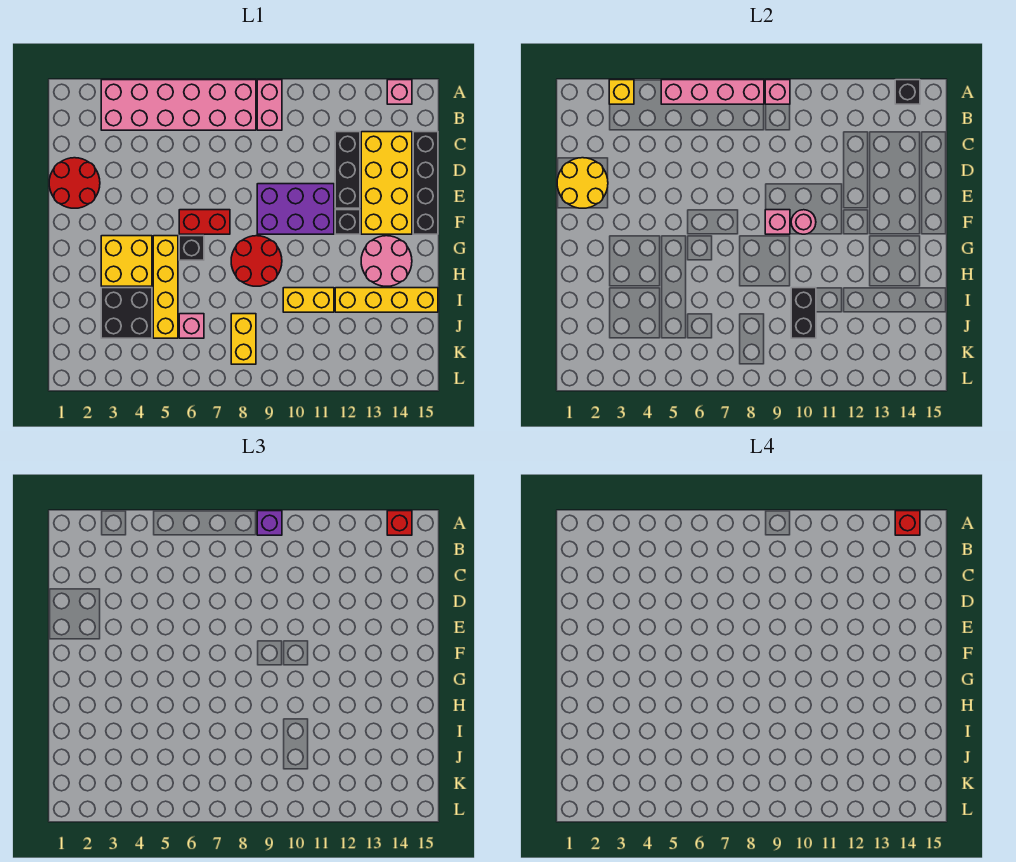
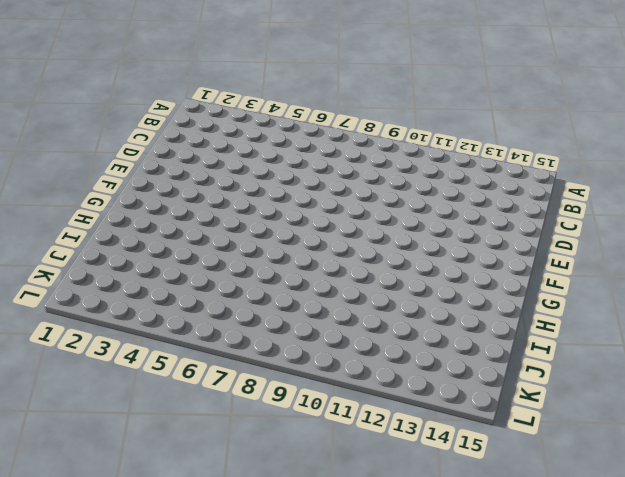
none -> pink 2x6 brick [101,80,256,130]
none -> pink 1x2 brick [257,80,282,130]
none -> pink 1x1 brick [387,80,412,104]
none -> black 1x3 brick [335,132,360,208]

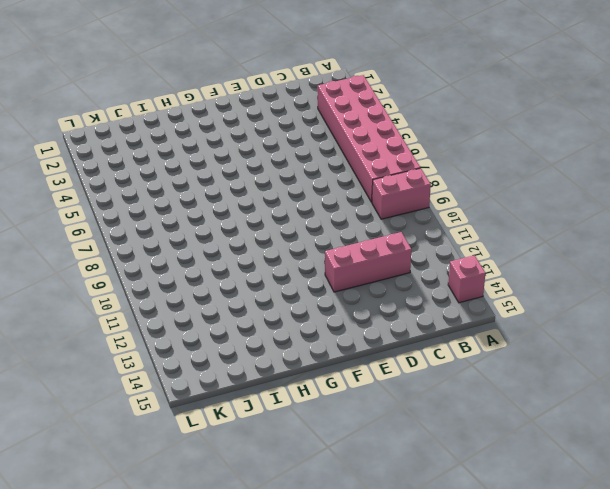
pink 1x3 brick [325,232,412,292] -> black 1x3 brick [335,132,360,208]
none -> yellow 2x4 brick [361,132,412,234]
none -> black 1x4 brick [413,132,438,234]
none -> red 2x2 round brick [49,158,100,208]
none -> purple 2x3 brick [257,184,334,234]

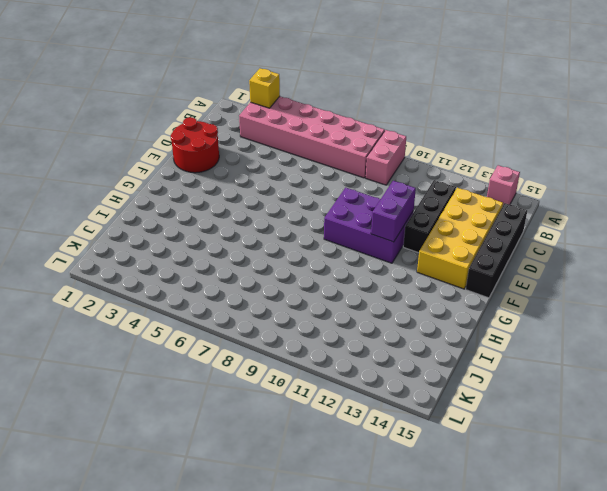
purple 1x2 brick [371,181,416,242] -> none
none -> red 1x2 brick [179,210,230,234]
none -> black 1x1 brick [335,210,360,234]
none -> yellow 2x2 brick [101,236,152,286]
none -> yellow 1x4 brick [153,236,178,338]

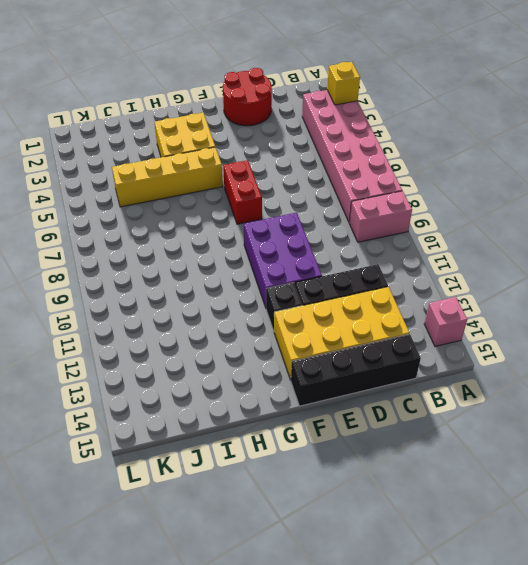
none -> black 1x1 brick [179,236,204,260]
none -> red 2x2 round brick [231,236,282,286]
none -> pink 2x2 round brick [361,236,412,286]
none -> black 2x2 brick [101,288,152,338]

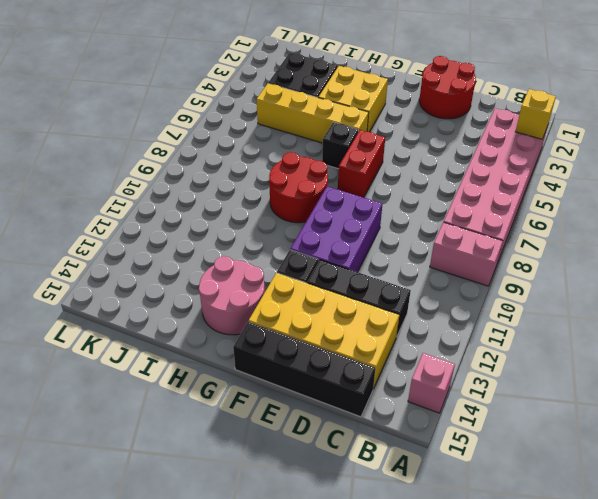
none -> yellow 1x2 brick [283,288,334,312]
none -> yellow 1x4 brick [335,288,438,312]
none -> pink 1x1 brick [179,314,204,338]
none -> yellow 1x2 brick [231,314,256,364]

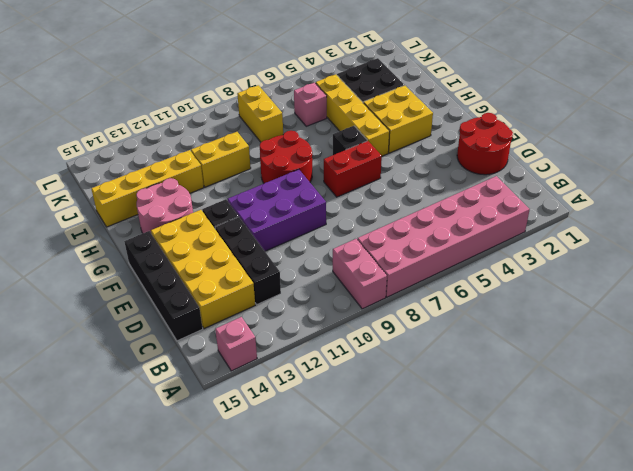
none -> yellow 1x1 brick [609,80,634,104]
none -> pink 1x4 brick [661,80,764,104]
none -> pink 1x1 brick [765,80,790,104]
none -> black 1x1 brick [895,80,920,104]

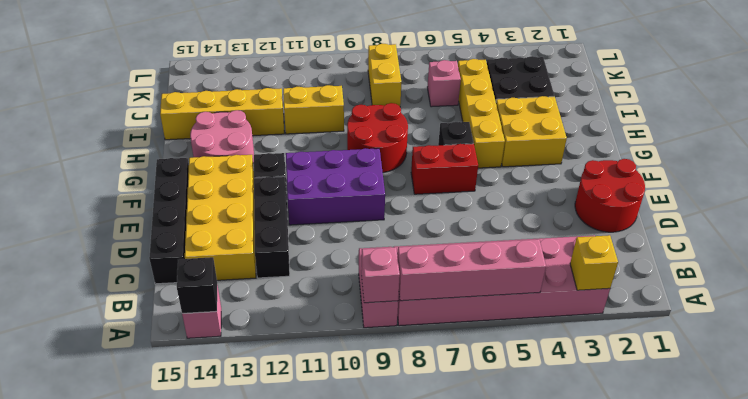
none -> yellow 2x2 round brick [557,158,608,208]
none -> pink 1x1 brick [765,210,790,234]
none -> pink 1x1 round brick [791,210,816,234]
none -> black 1x2 brick [791,288,816,338]

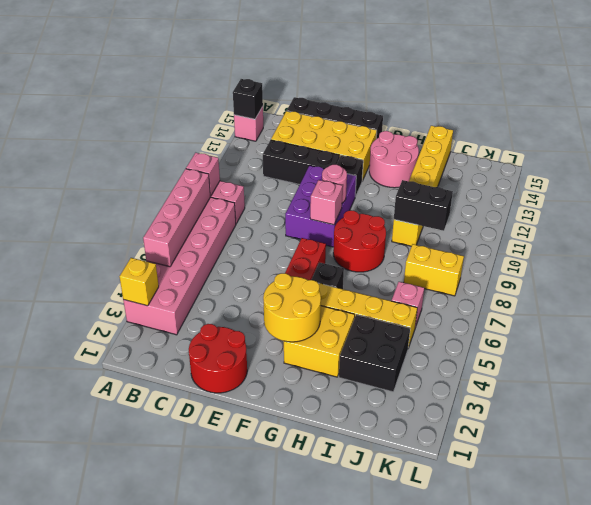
yellow 2x2 round brick [263,273,321,342] -> yellow 2x2 round brick moved to [557,158,608,208]
none -> purple 1x1 brick [257,511,282,535]
none -> red 1x1 brick [387,511,412,535]
none -> red 1x1 brick [895,511,920,535]

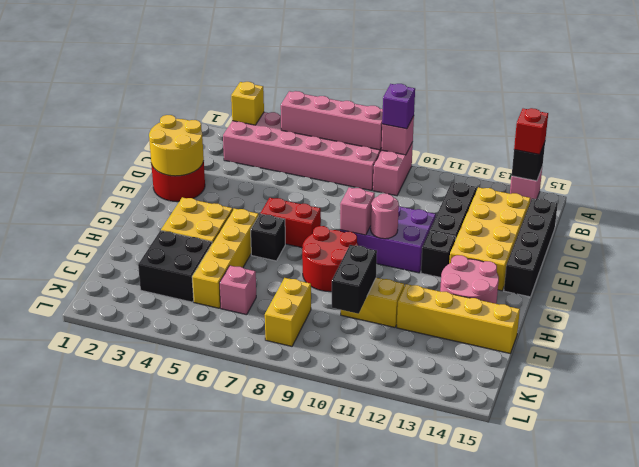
none -> red 1x1 brick [895,511,920,535]

